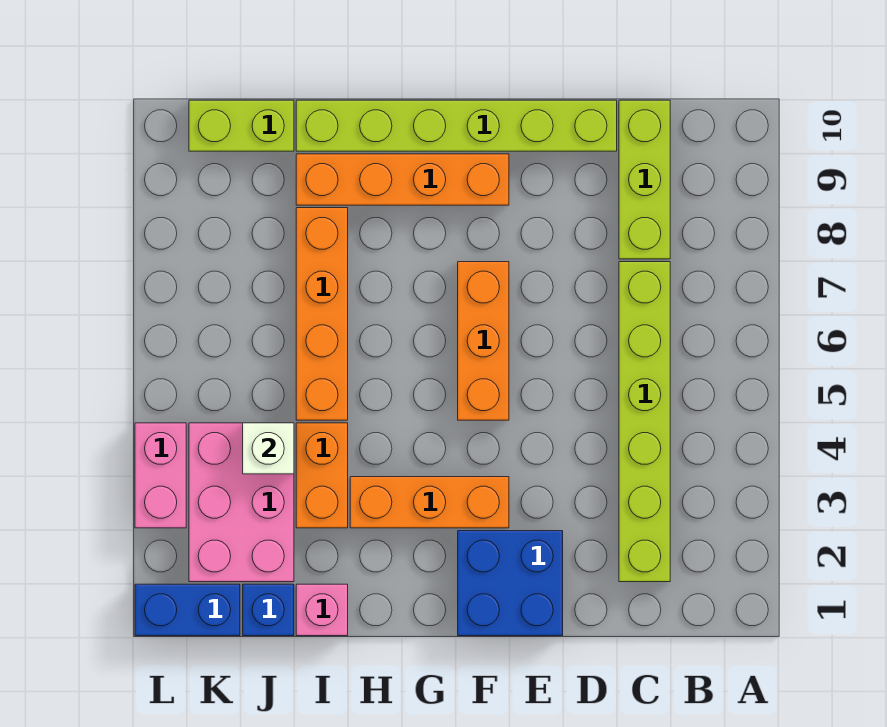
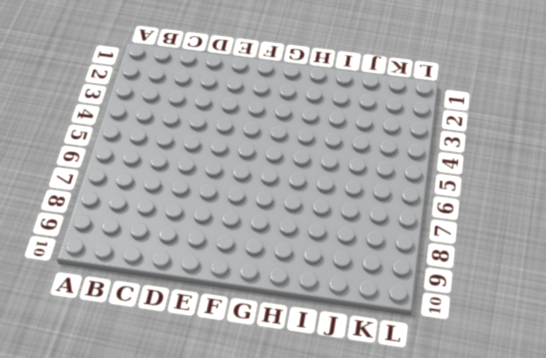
none -> lime 1x6 brick [619,262,670,582]
none -> lime 1x3 brick [619,100,670,259]
none -> lime 1x6 brick [296,100,617,151]

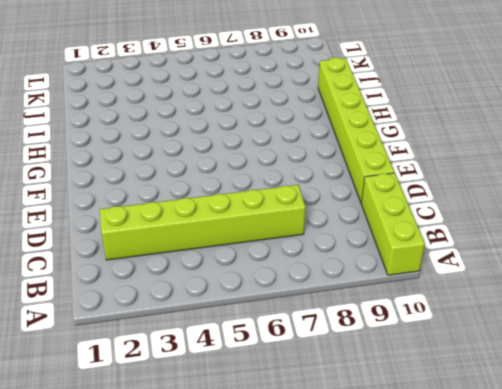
lime 1x3 brick [361,173,425,275] -> lime 1x3 brick turned to [619,100,670,259]
none -> blue 2x2 brick [458,531,563,636]
none -> orange 1x3 brick [350,477,509,528]
none -> orange 1x3 brick [458,262,509,420]

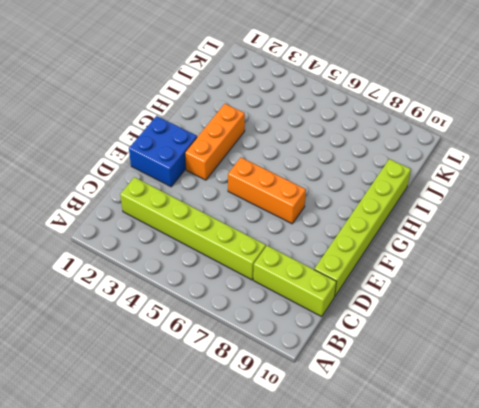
none -> orange 1x4 brick [296,154,509,205]
none -> pink 1x1 brick [296,584,348,636]
none -> orange 1x2 brick [296,423,348,528]

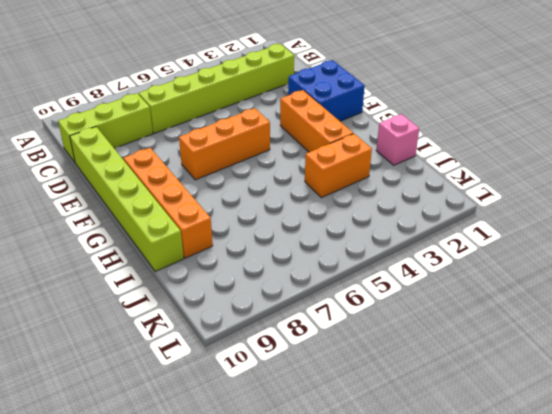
none -> orange 1x4 brick [296,208,348,420]
none -> blue 1x1 brick [243,584,294,636]
none -> pink 2x3 brick [189,423,294,582]

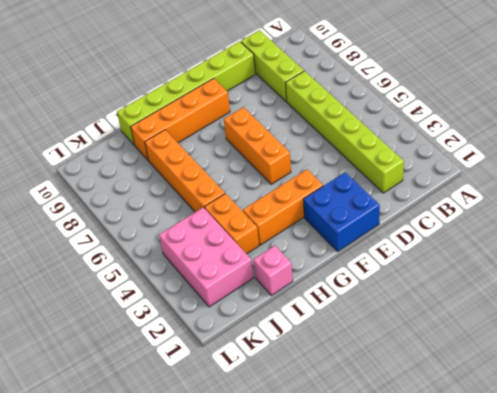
none -> blue 1x1 brick [243,584,294,636]
none -> lime 1x2 brick [189,100,294,151]
none -> blue 1x2 brick [135,584,240,636]

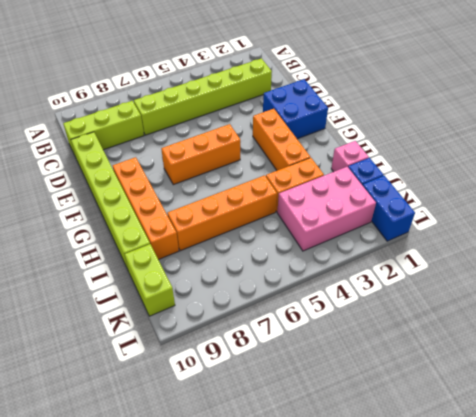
none -> pink 1x2 brick [135,423,186,528]
none -> white 1x1 brick [243,423,294,474]

